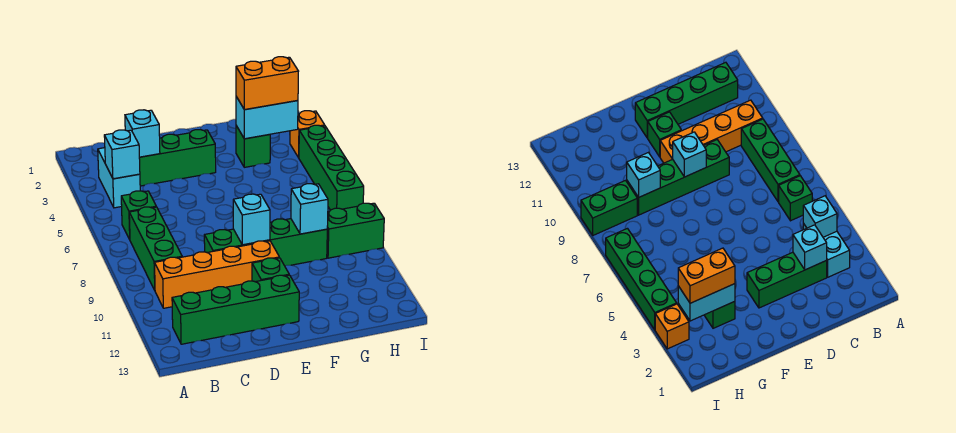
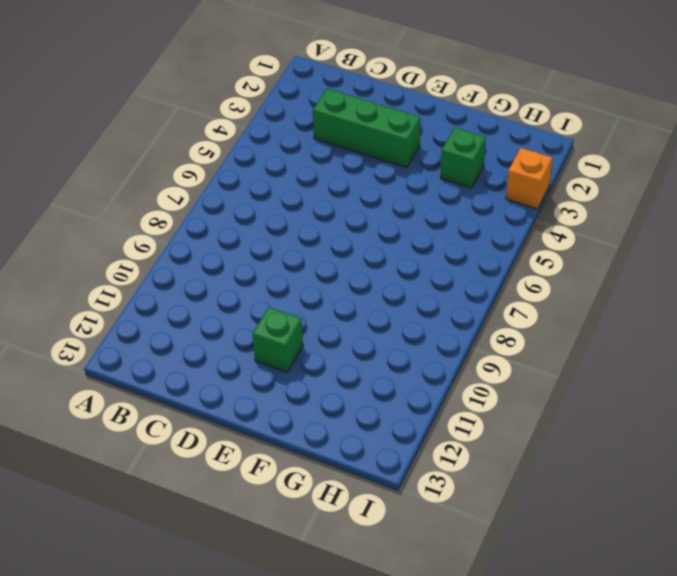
none -> cyan 1x2 brick [98,148,140,208]
none -> green 1x1 brick [121,191,156,239]
none -> green 1x3 brick [129,207,182,290]

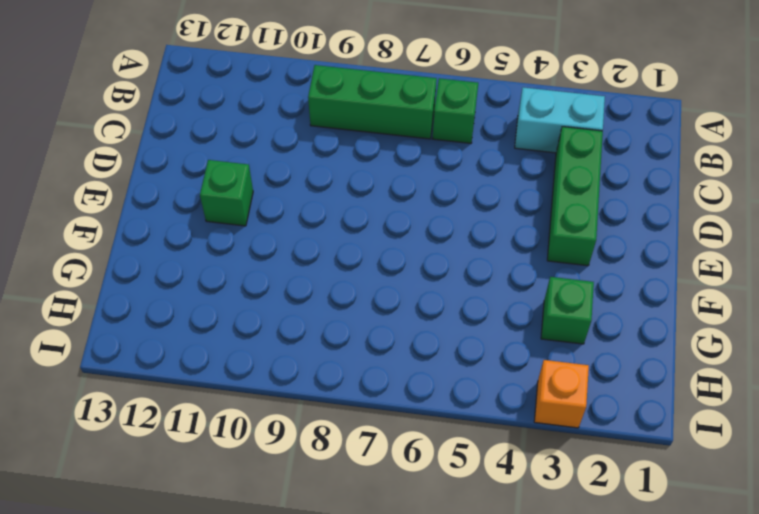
none -> orange 1x4 brick [155,241,279,308]
none -> green 1x4 brick [172,275,299,344]
none -> green 1x4 brick [204,219,327,266]

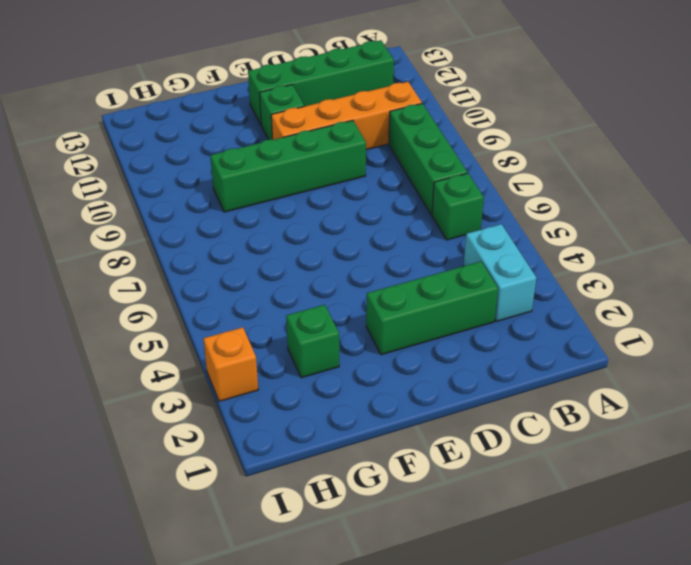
none -> green 1x2 brick [327,203,384,258]
none -> green 1x4 brick [299,125,364,210]
none -> cyan 1x1 brick [104,130,140,179]

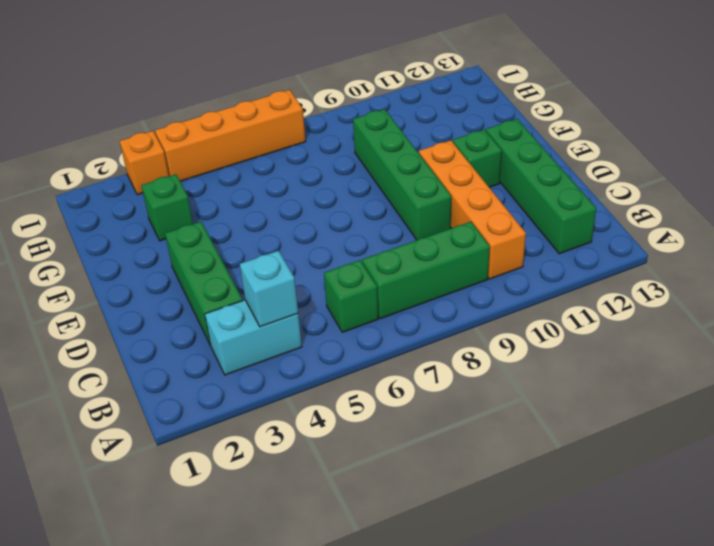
orange 1x4 brick [155,90,306,181] -> green 1x4 brick [299,125,364,210]
none -> green 1x2 brick [327,203,384,258]
none -> cyan 1x1 brick [125,110,160,157]
none -> cyan 1x1 brick [233,194,270,245]

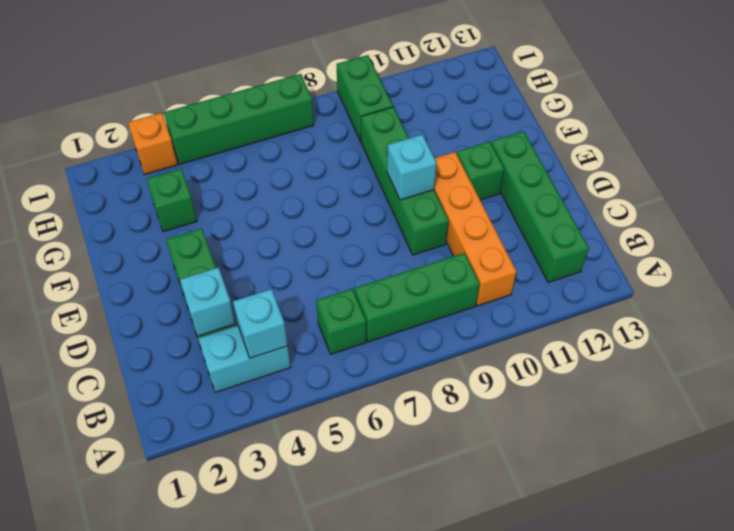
none -> cyan 1x2 brick [236,97,298,139]
none -> cyan 1x1 brick [291,184,328,234]
none -> orange 1x2 brick [236,57,299,110]

